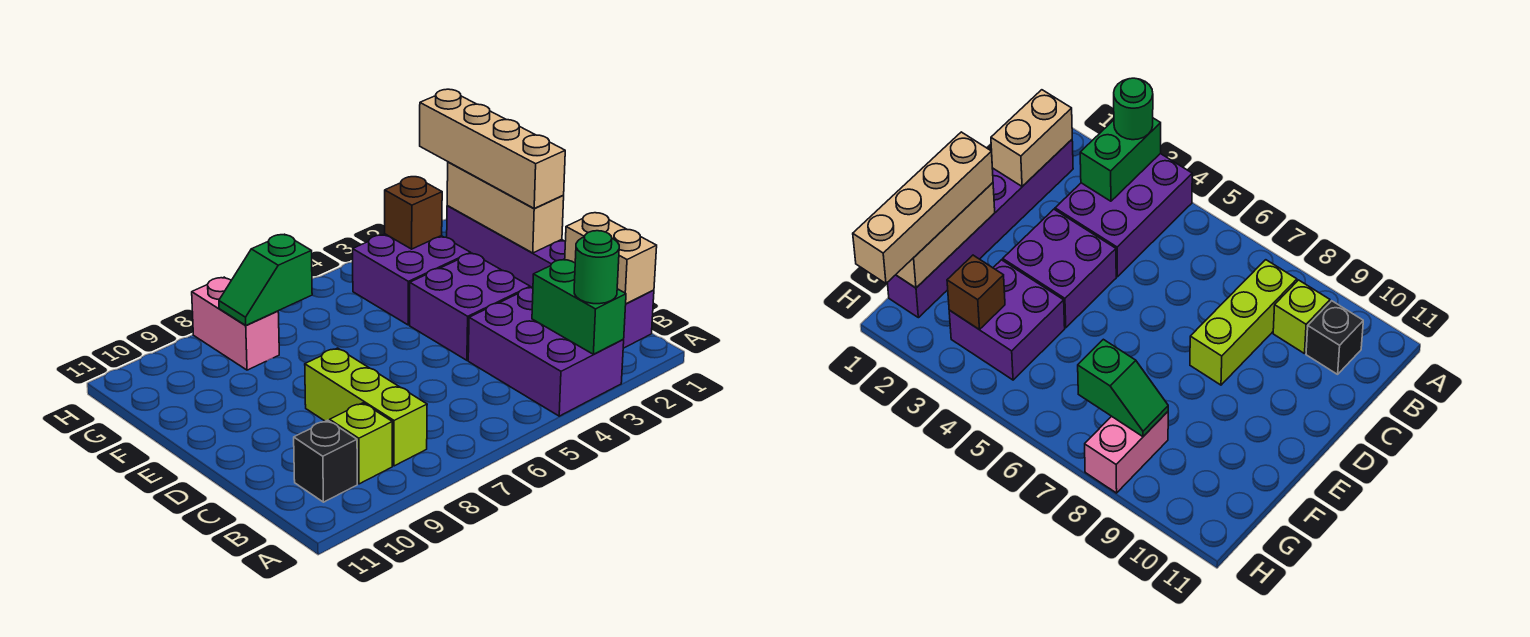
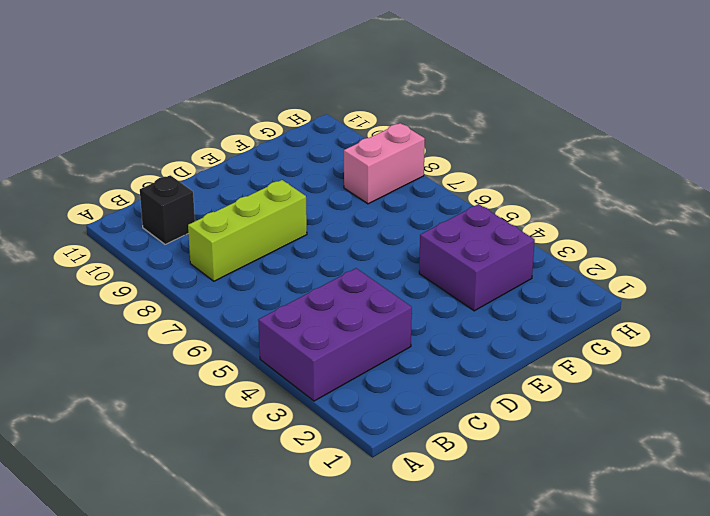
none -> purple 1x6 brick [447,206,654,348]
none -> lime 1x1 brick [330,403,392,484]
none -> purple 2x2 brick [410,254,530,360]

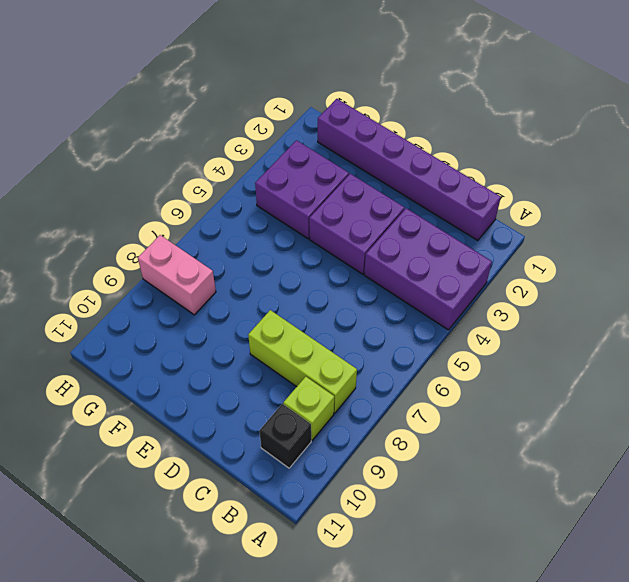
none -> green 1x2 brick [532,259,626,354]
none -> tan 1x2 brick [565,213,657,304]
none -> tan 1x3 brick [447,162,564,253]

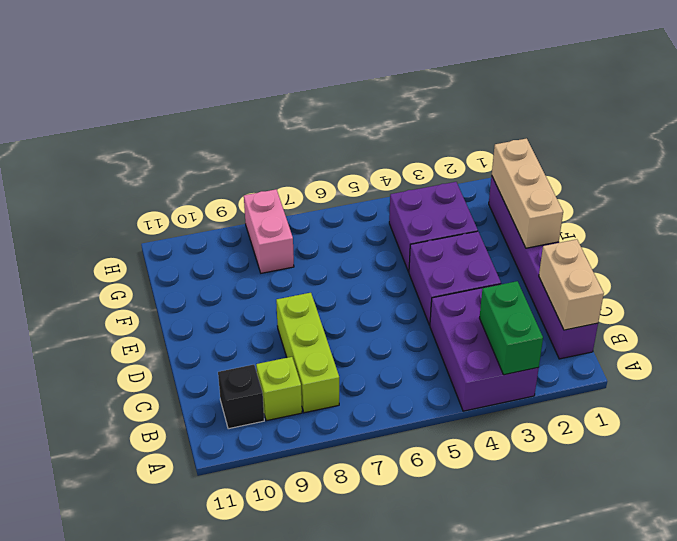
none -> brown 1x1 brick [385,177,442,249]
none -> green 1x2 slope [219,234,312,325]
none -> green 1x1 round brick [574,231,619,304]

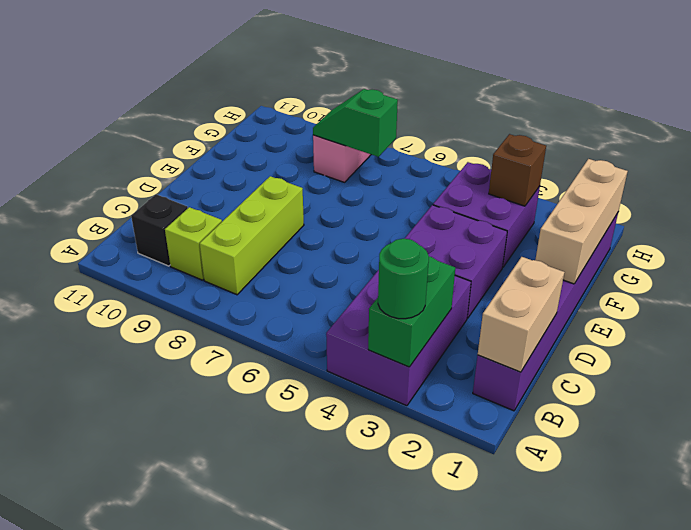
none -> tan 1x4 brick [420,89,565,208]

